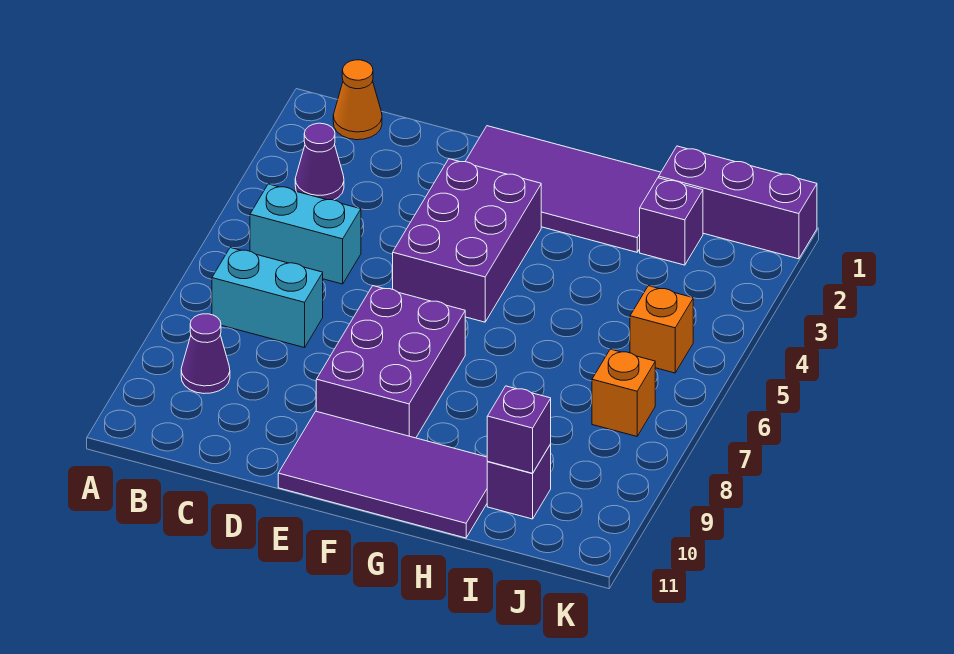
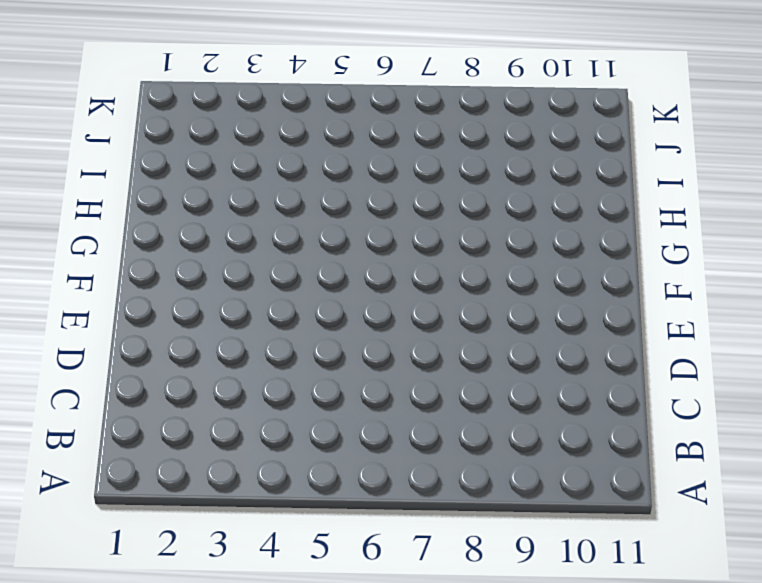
none -> orange 1x1 cone [333,60,382,140]
none -> purple 1x1 cone [295,123,344,200]
none -> cyan 1x2 brick [250,184,361,284]

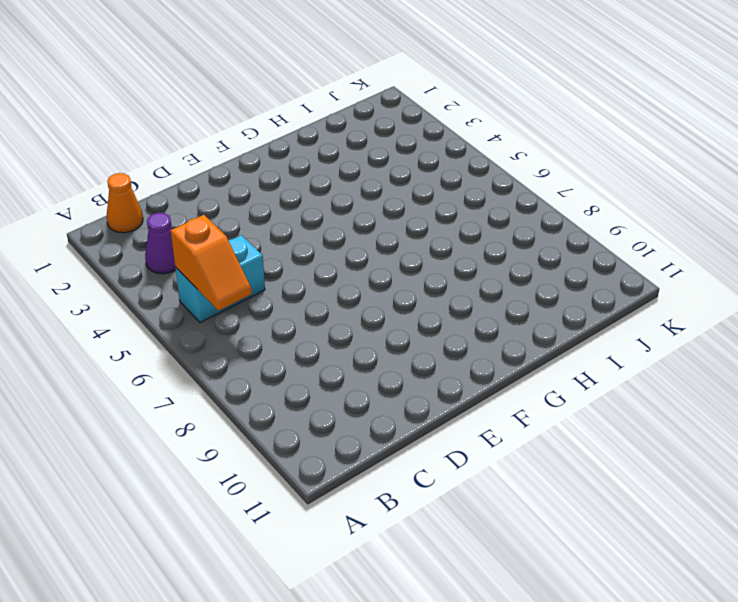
orange 1x2 slope [171,215,252,311] -> none
none -> cyan 1x2 brick [212,248,323,348]
none -> purple 1x1 cone [181,314,230,394]
none -> purple 2x4 tile [465,126,661,252]

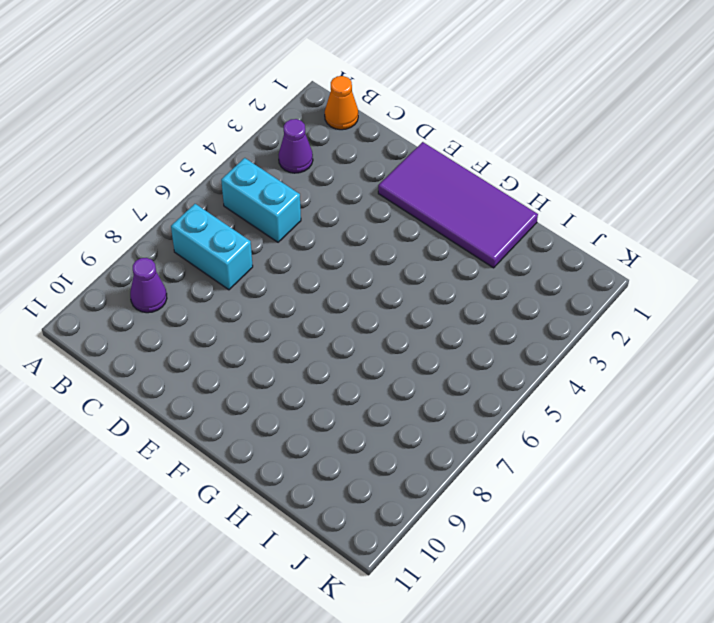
none -> purple 2x3 brick [393,159,541,322]
none -> purple 2x3 brick [316,286,465,438]
none -> purple 2x4 tile [278,411,488,538]

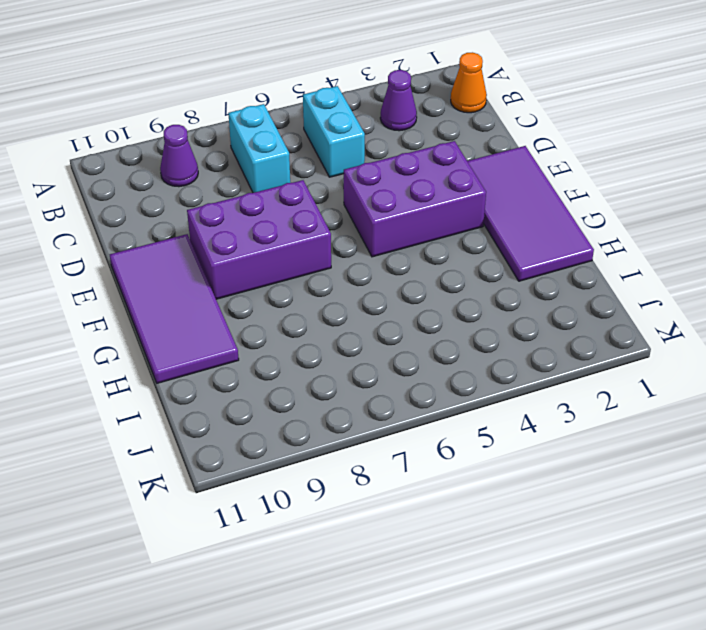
none -> purple 1x3 brick [659,146,817,259]
none -> purple 1x1 brick [640,178,703,265]
none -> purple 1x1 brick [487,444,551,519]

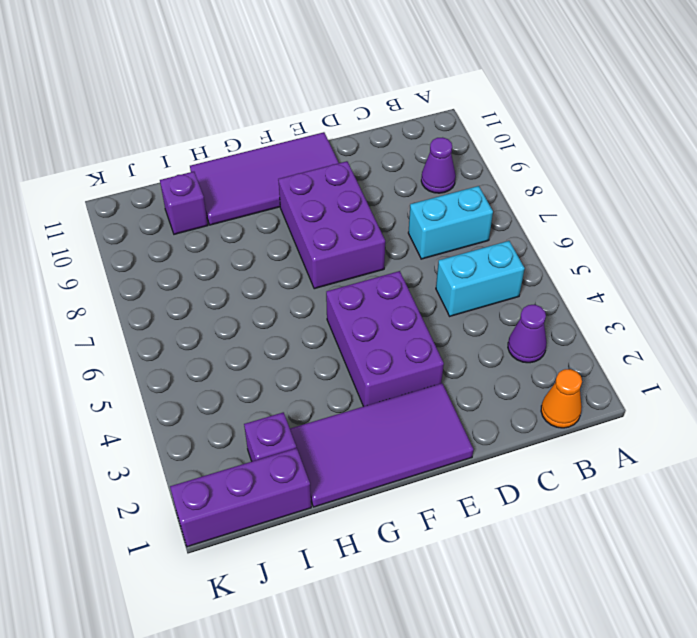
none -> orange 1x1 brick [630,286,693,373]
none -> orange 1x1 brick [592,349,655,436]
none -> purple 1x1 brick [487,386,551,473]

